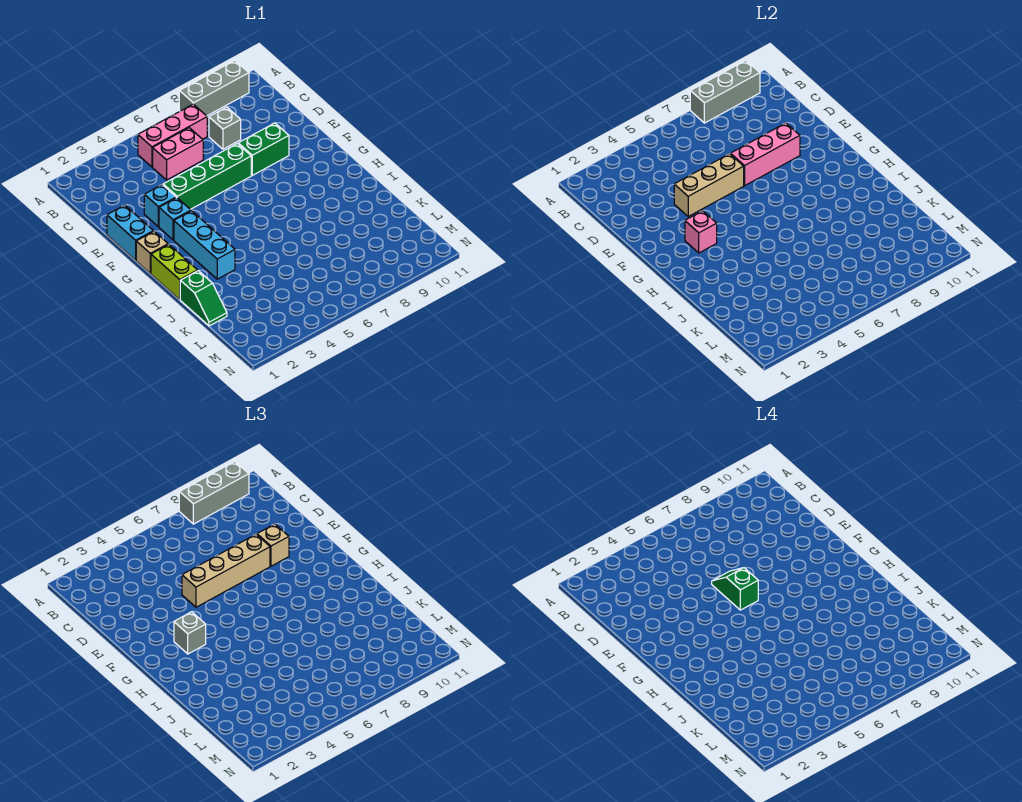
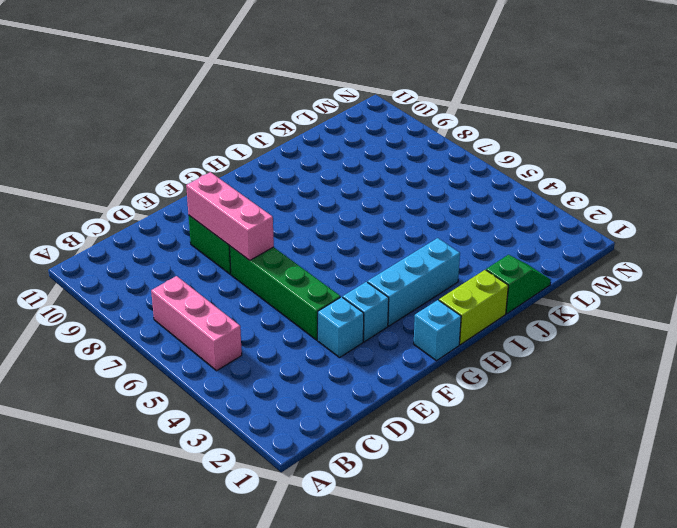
cyan 1x1 brick [414,300,461,361] -> tan 1x1 brick [136,231,168,273]
none -> grey 1x3 brick [179,60,249,116]
none -> pink 1x2 brick [153,128,203,180]
none -> grey 1x1 brick [209,107,241,149]

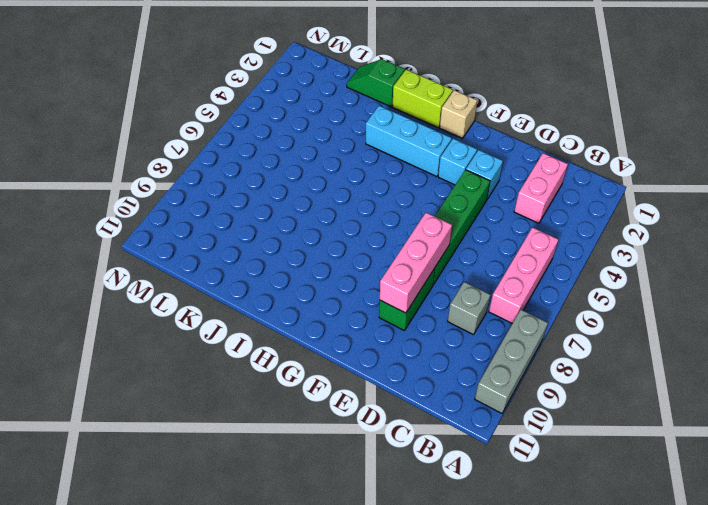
pink 1x2 brick [514,153,568,223] -> pink 1x2 brick moved to [153,128,203,180]
none -> cyan 1x2 brick [107,205,153,260]
none -> grey 1x3 brick [690,60,760,123]
none -> tan 1x3 brick [674,154,744,216]

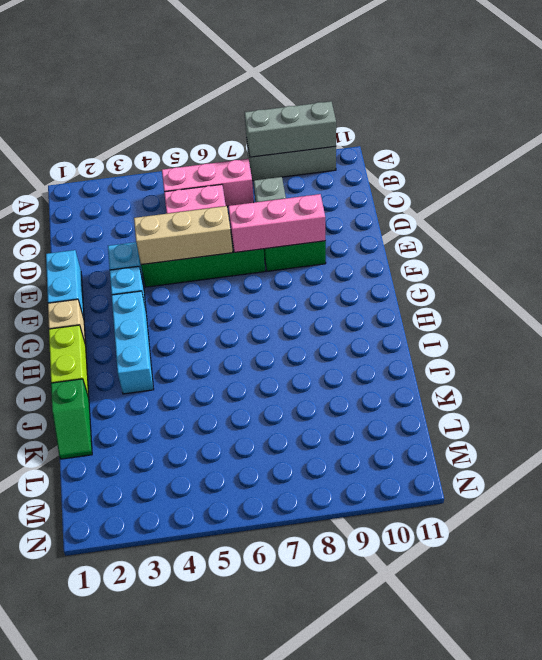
none -> pink 1x1 brick [685,211,717,253]
none -> grey 1x3 brick [179,461,249,524]
none -> tan 1x4 brick [182,534,270,607]

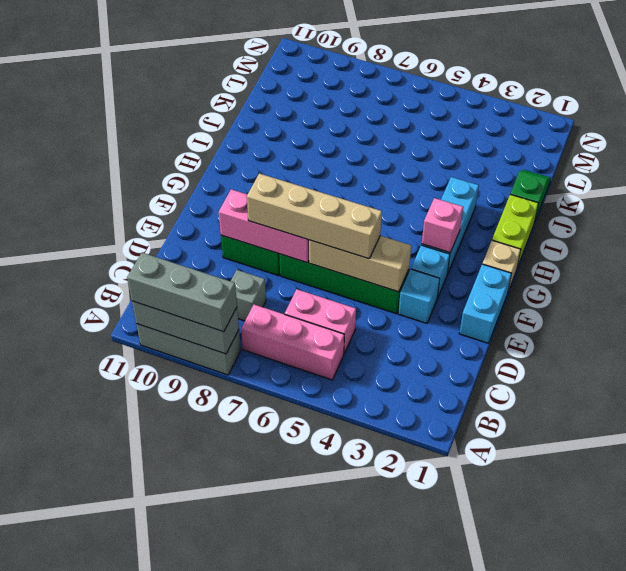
none -> tan 1x1 brick [257,524,289,566]
none -> grey 1x1 brick [174,612,206,654]
none -> green 1x2 slope [712,568,758,610]

